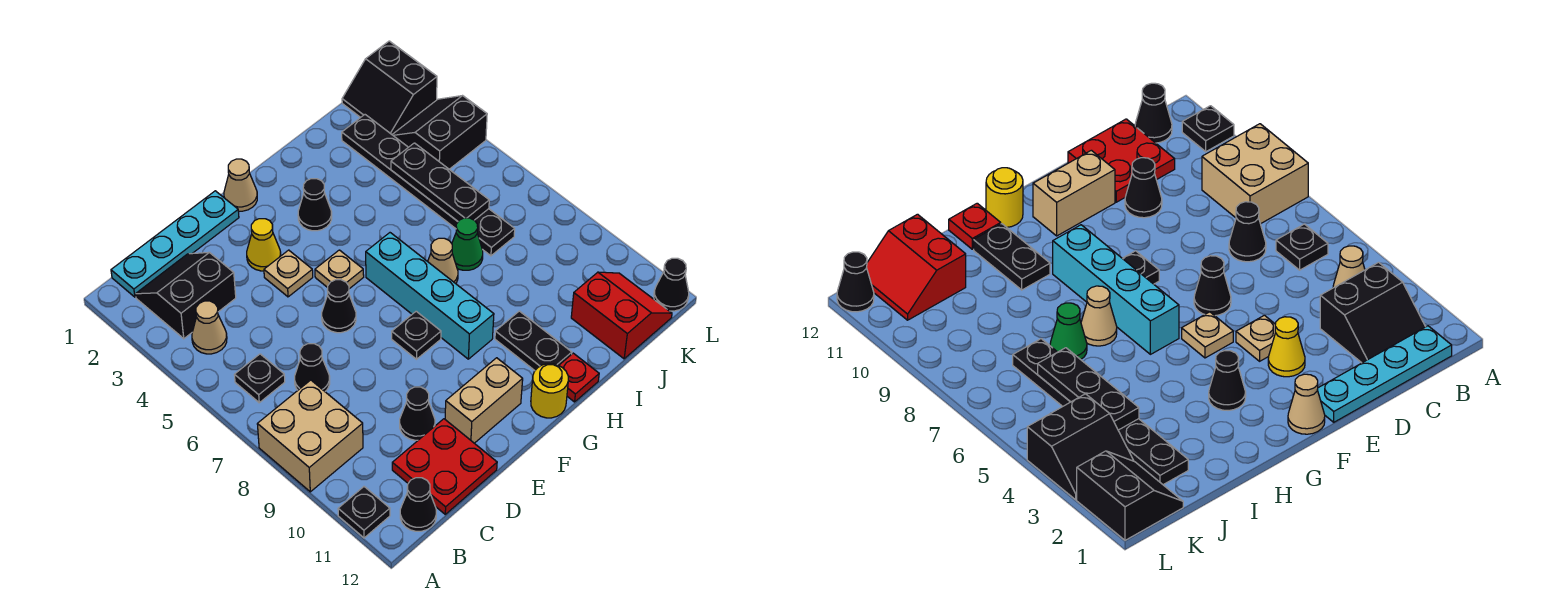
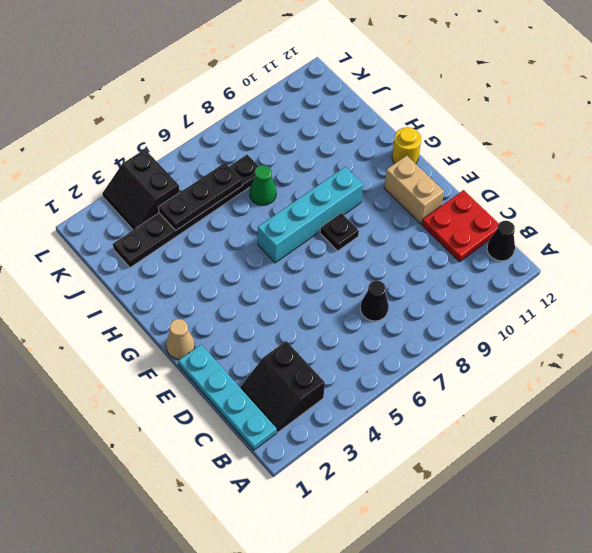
none -> tan 2x2 brick [257,380,363,492]
none -> black 1x1 plate [338,487,390,538]
none -> tan 1x1 cone [192,301,227,354]
none -> black 1x1 plate [235,354,285,403]

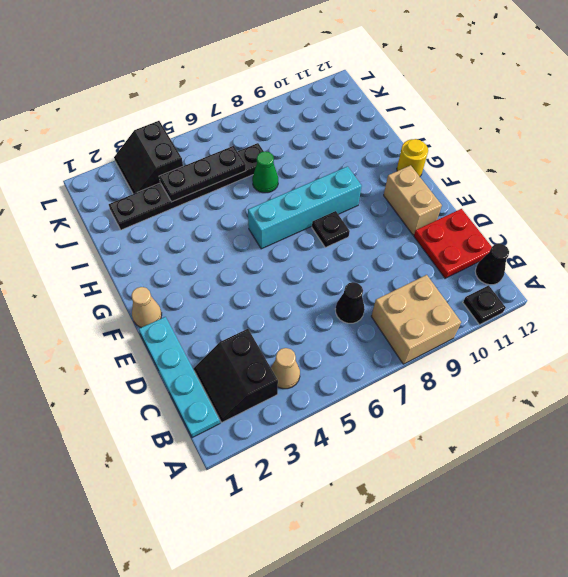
none -> black 1x1 plate [235,354,285,403]
none -> black 1x1 cone [400,387,435,440]
none -> yellow 1x1 cone [247,219,281,271]
none -> tan 1x1 plate [264,250,313,297]

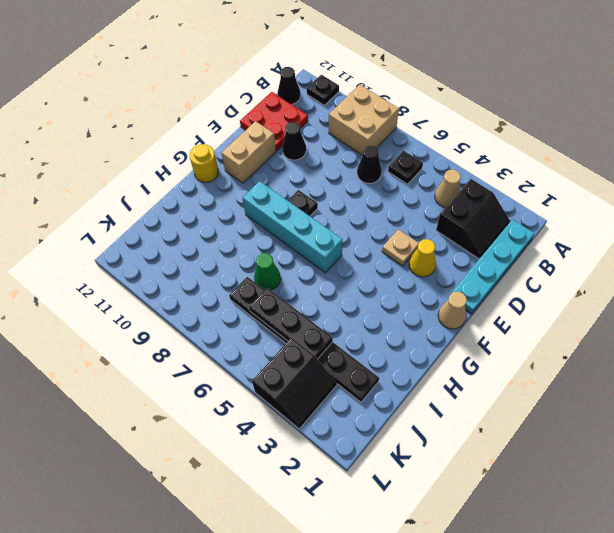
none -> black 1x1 cone [322,280,356,333]
none -> tan 1x1 plate [315,250,364,289]
none -> black 1x1 cone [298,179,332,231]
none -> tan 1x1 cone [428,238,458,284]

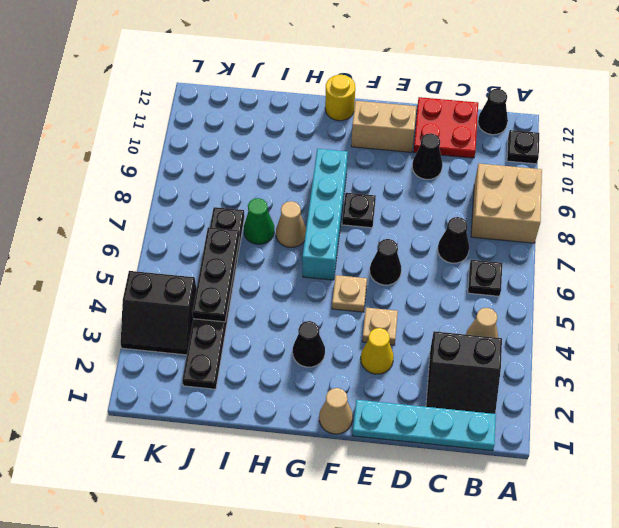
none -> black 1x2 plate [495,311,572,371]
none -> red 1x1 plate [559,353,599,402]
none -> red 2x2 slope [571,272,672,359]
none -> black 2x2 slope [342,41,437,134]

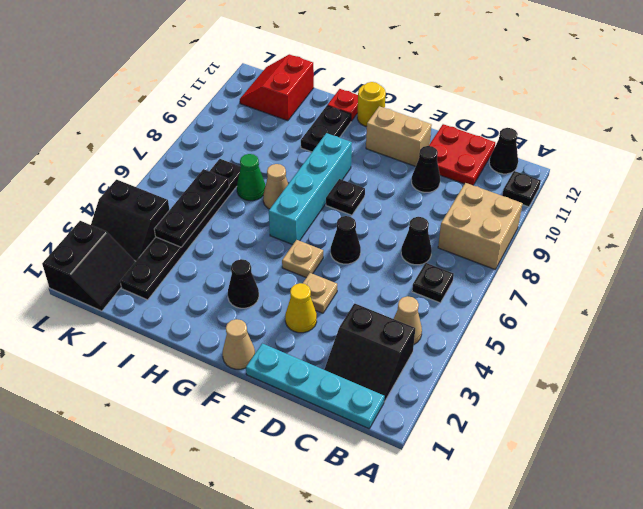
none -> black 1x1 cone [654,258,689,311]

